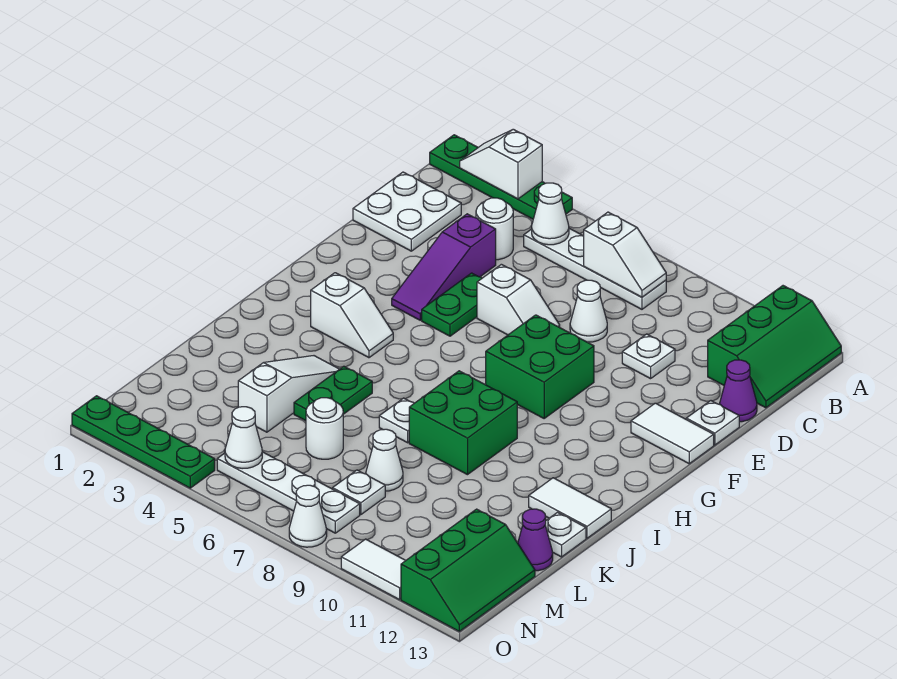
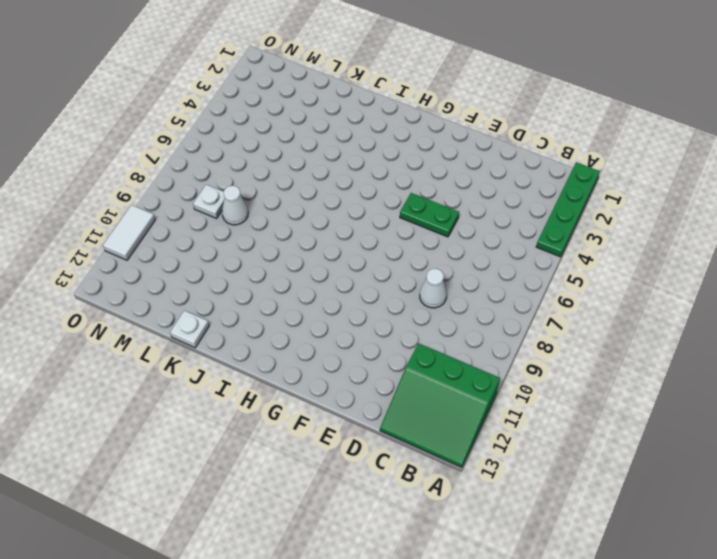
green 3x3 slope [380,343,500,467] -> green 2x3 slope [708,286,841,408]
none -> white 1x4 plate [524,228,666,309]
none -> white 2x2 plate [353,172,461,251]
none -> white 1x1 round brick [476,198,513,260]
none -> purple 1x3 slope [392,214,496,320]

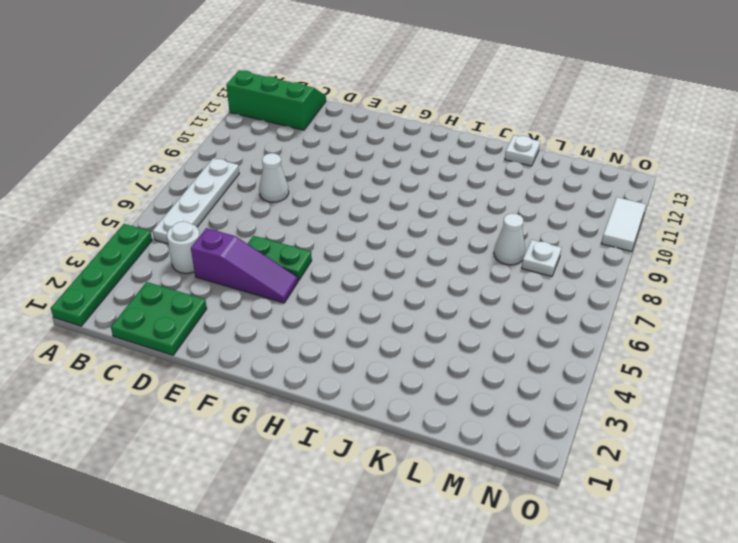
green 2x2 plate [111,282,207,355] -> white 2x2 plate [353,172,461,251]
none -> white 1x1 plate [622,334,675,379]
none -> purple 1x1 cone [720,360,757,422]
none -> white 1x2 slope [477,264,560,335]
none -> white 1x1 plate [686,401,739,445]

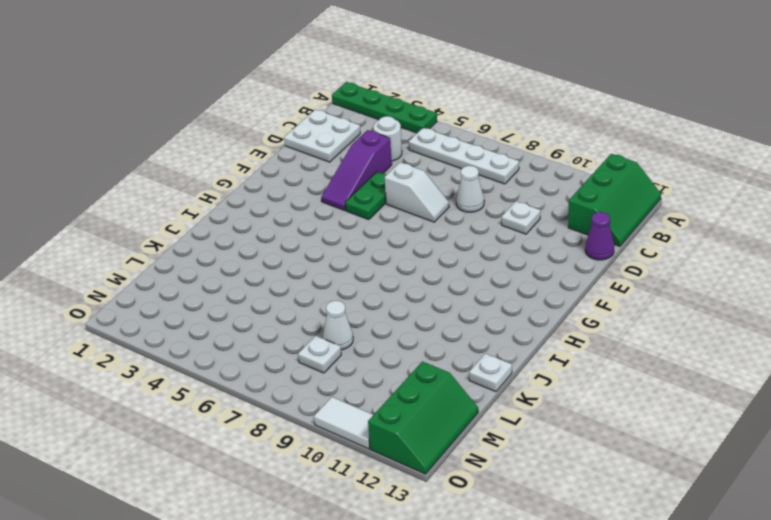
none -> white 1x1 plate [686,401,739,445]
none -> green 2x2 brick [486,315,594,418]
none -> white 1x2 tile [631,403,714,464]
none -> white 1x2 slope [311,273,393,358]

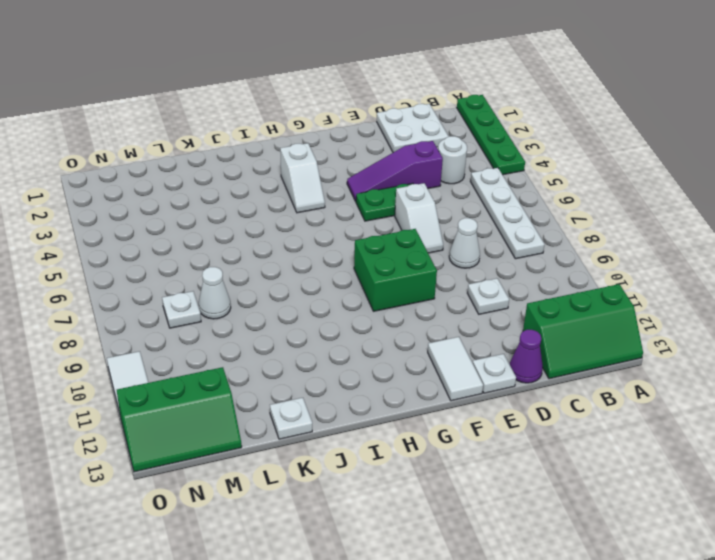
none -> green 2x2 brick [409,371,517,475]
none -> white 1x3 slope [238,356,339,432]
none -> green 1x2 plate [294,366,372,421]
none -> white 1x1 plate [379,398,414,443]

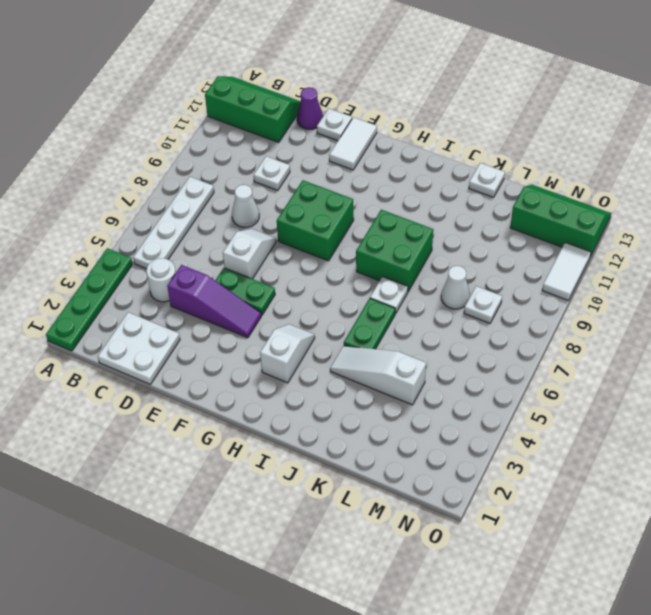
green 1x2 plate [344,298,395,349] -> green 1x2 plate turned to [294,366,372,421]
none -> white 1x2 tile [529,478,611,538]
none -> white 1x1 round brick [306,398,343,459]
none -> purple 1x1 cone [518,509,553,571]
none -> white 1x4 plate [217,452,360,533]

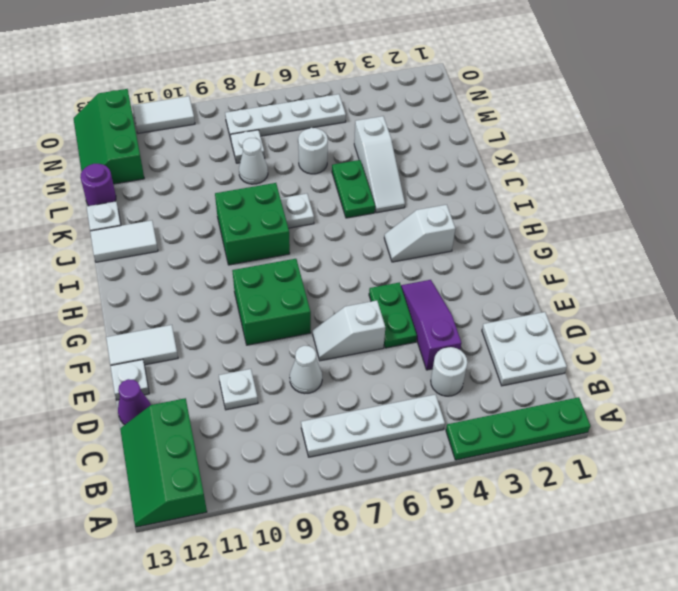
purple 1x1 round brick [80,164,116,206] -> purple 1x1 cone [518,509,553,571]
none -> green 1x4 plate [72,396,215,488]
none -> white 1x1 cone [289,485,327,547]
none -> white 1x2 slope [460,129,542,199]
none -> white 1x1 cone [532,183,569,245]

